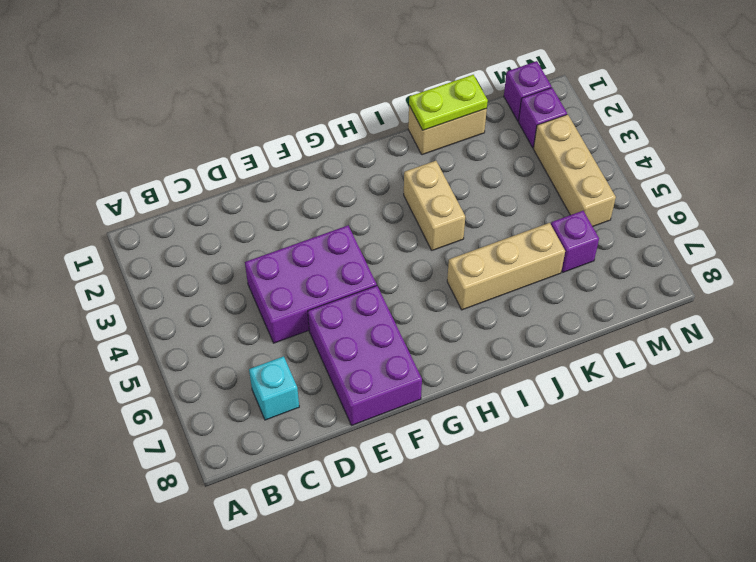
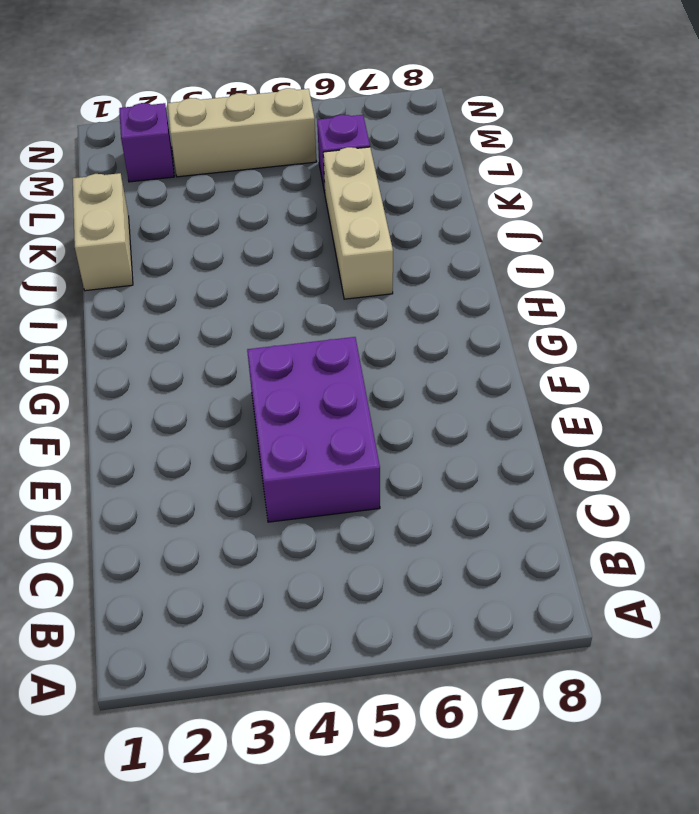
none -> cyan 1x1 brick [249,356,299,420]
none -> purple 2x3 brick [308,286,422,425]

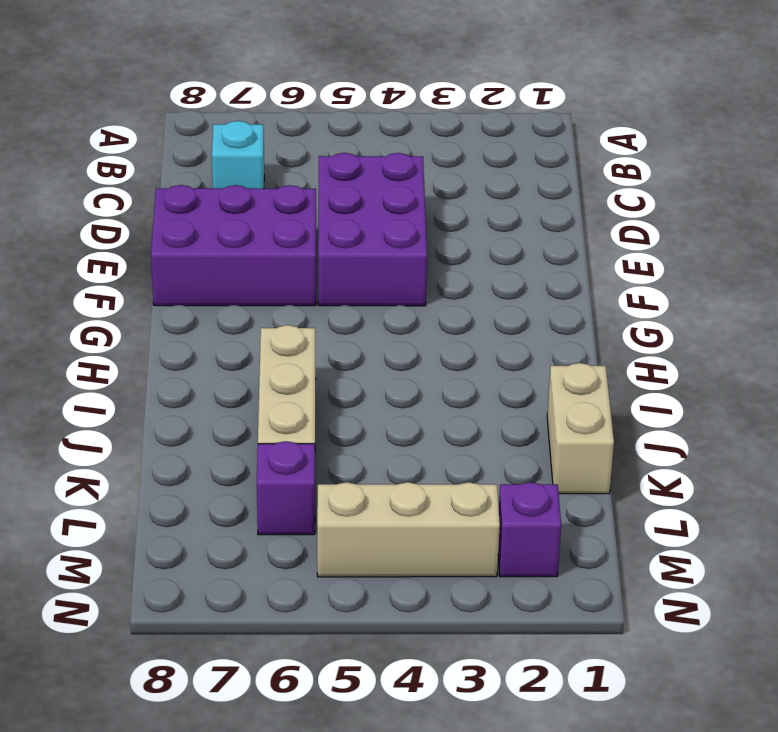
none -> tan 1x2 brick [404,161,465,250]
none -> purple 1x1 brick [504,61,551,121]

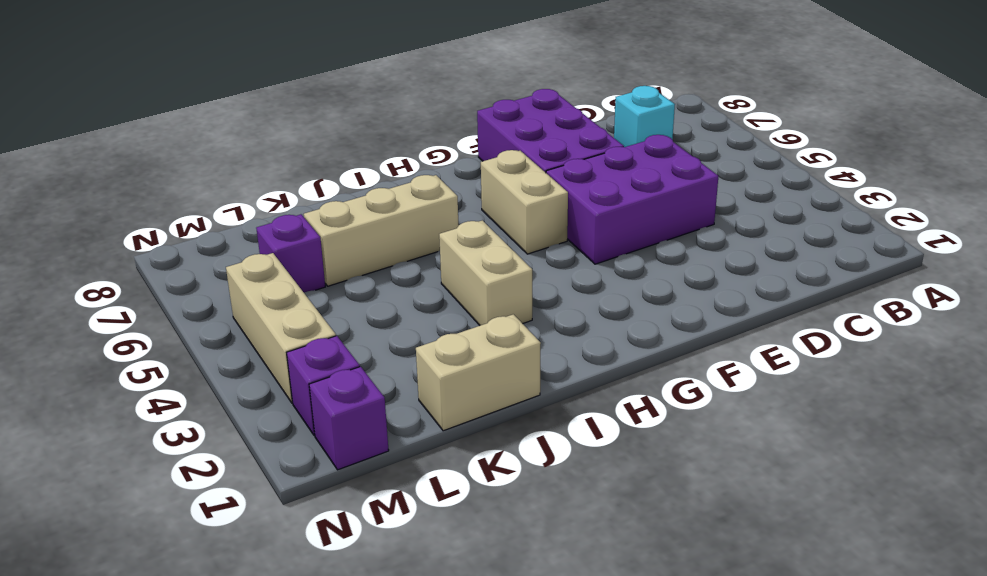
tan 1x2 brick [481,150,568,254] -> none
none -> lime 1x2 plate [409,75,488,130]

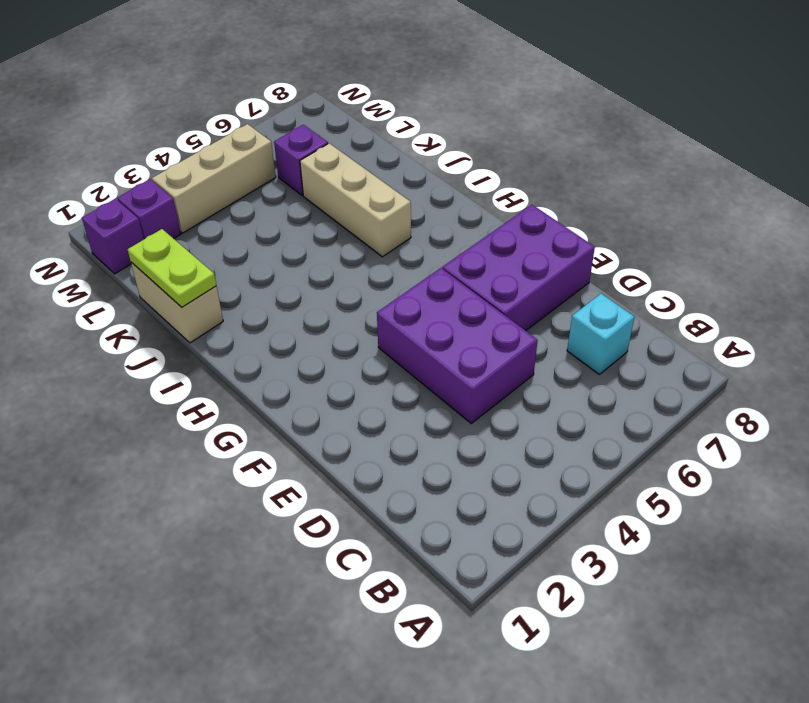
none -> tan 1x2 brick [404,161,465,250]

